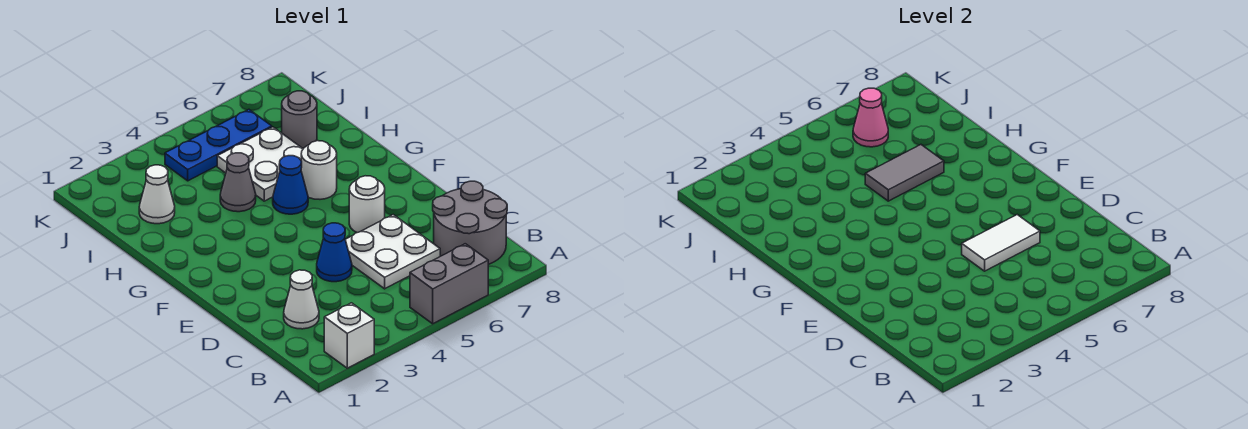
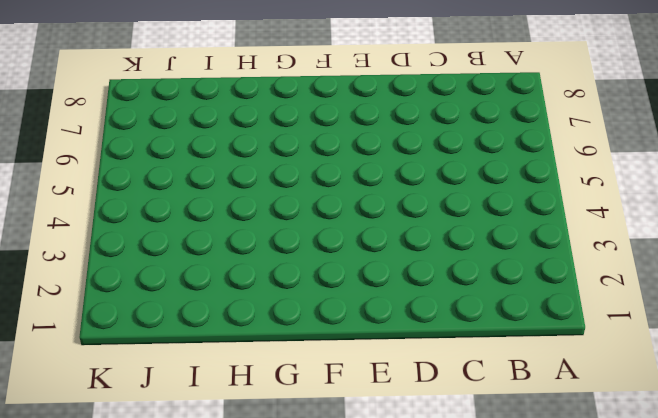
none -> white 1x1 brick [324,303,374,368]
none -> grey 1x2 brick [410,244,488,324]
none -> grey 2x2 round brick [433,181,507,265]

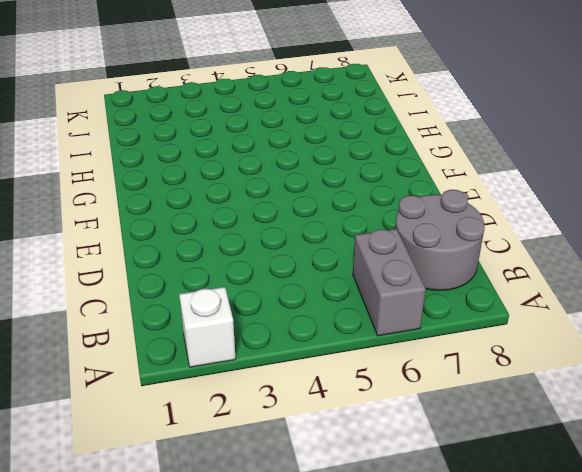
grey 1x2 brick [353,229,426,336] -> grey 1x2 brick turned to [410,244,488,324]
none -> white 1x1 cone [284,270,319,329]
none -> white 2x2 plate [345,215,440,289]
none -> blue 1x1 cone [317,223,352,282]

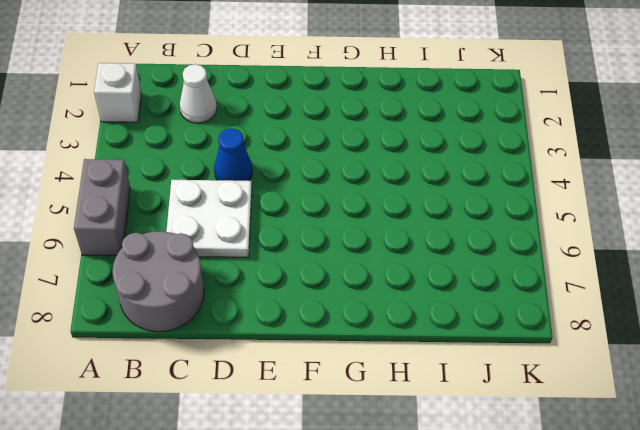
none -> white 1x1 round brick [349,176,385,233]
none -> blue 1x1 cone [273,156,308,214]
none -> white 1x1 round brick [301,141,337,199]

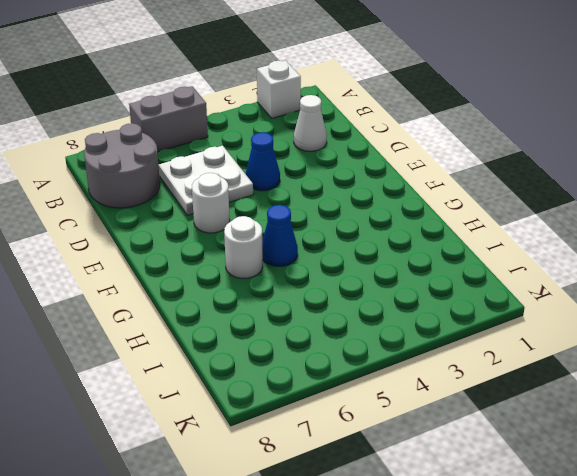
none -> grey 1x1 cone [220,153,256,212]
none -> white 2x2 plate [217,127,303,201]
none -> white 1x1 cone [139,165,175,224]

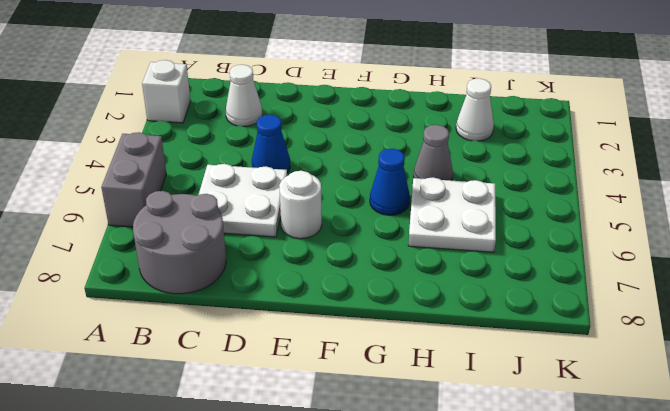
none -> white 1x1 round brick [301,141,337,199]
none -> grey 1x1 round brick [282,91,317,149]
none -> blue 1x3 plate [165,109,272,181]

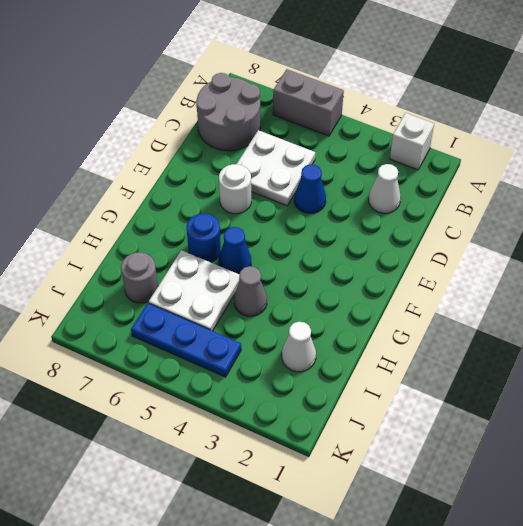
blue 1x1 round brick [187,214,221,263] -> white 1x1 round brick [301,141,337,199]
none -> white 1x2 tile [962,215,1040,271]
none -> grey 1x2 tile [865,145,944,201]
none -> pink 1x1 cone [853,88,888,147]

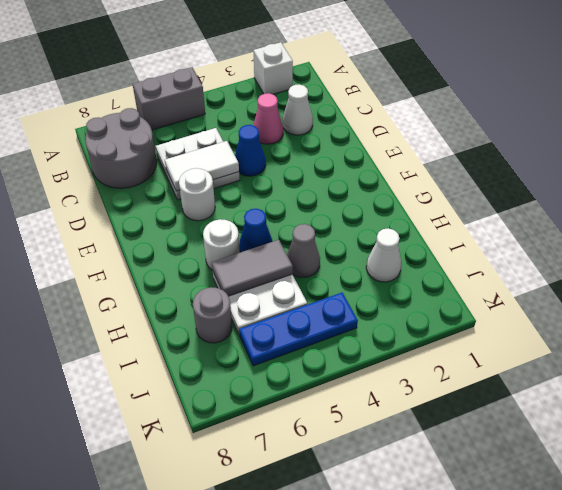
pink 1x1 cone [253,93,283,144] -> pink 1x1 cone moved to [853,88,888,147]

